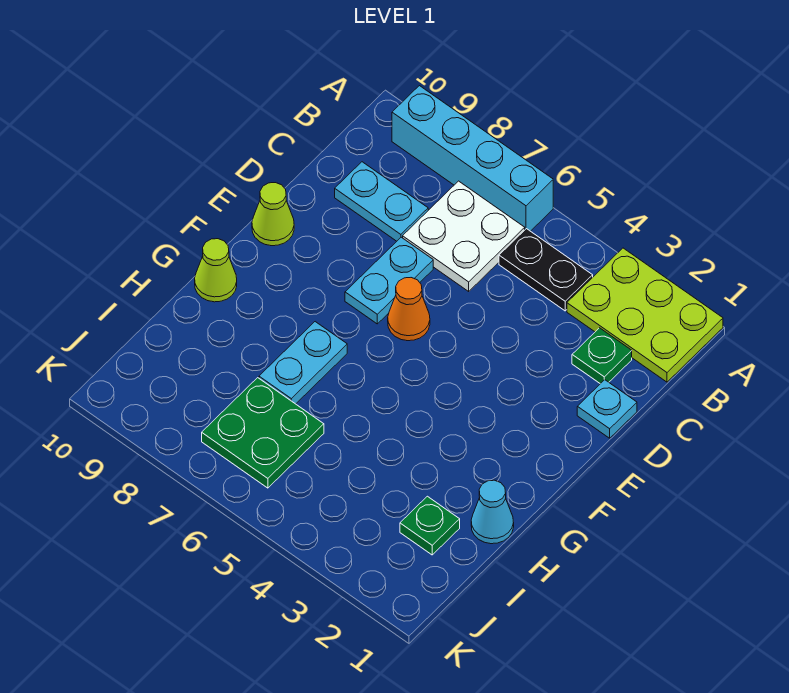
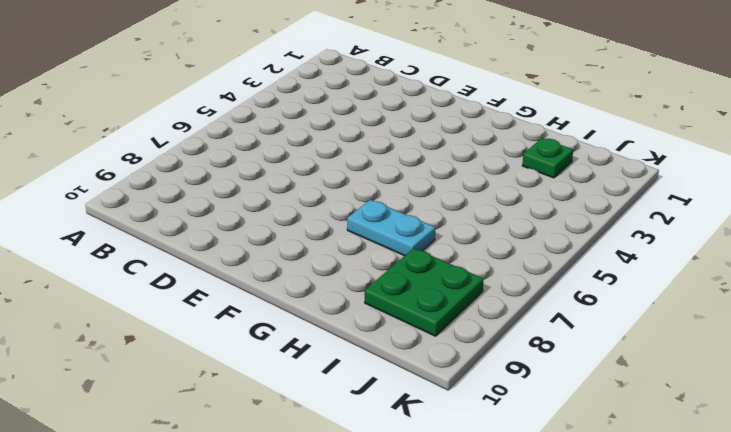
green 2x2 plate [365,248,483,336] -> green 2x2 plate moved to [202,378,324,488]
none -> lime 2x3 plate [567,248,723,382]
none -> cyan 1x4 brick [392,86,553,231]
none -> black 1x2 plate [499,229,593,311]

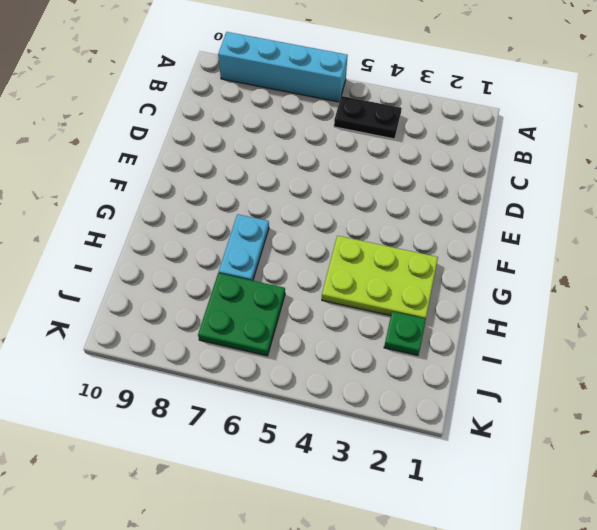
lime 2x3 plate [322,236,438,319] -> lime 2x3 plate moved to [567,248,723,382]
none -> white 2x2 plate [403,181,525,291]
none -> green 1x1 plate [572,328,632,384]
none -> cyan 1x2 plate [335,162,428,241]

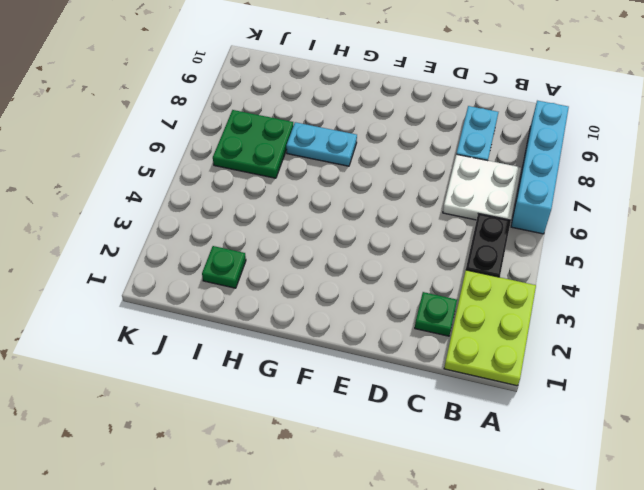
none -> cyan 1x1 plate [577,380,637,438]
none -> cyan 1x2 plate [345,237,433,324]
none -> orange 1x1 cone [388,278,430,341]

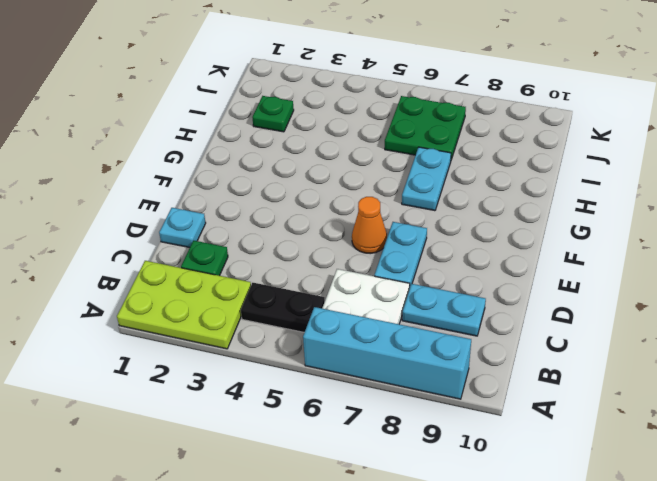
none -> lime 1x1 cone [252,183,294,246]
none -> lime 1x1 cone [195,239,237,302]
none -> cyan 1x1 cone [471,480,514,544]

